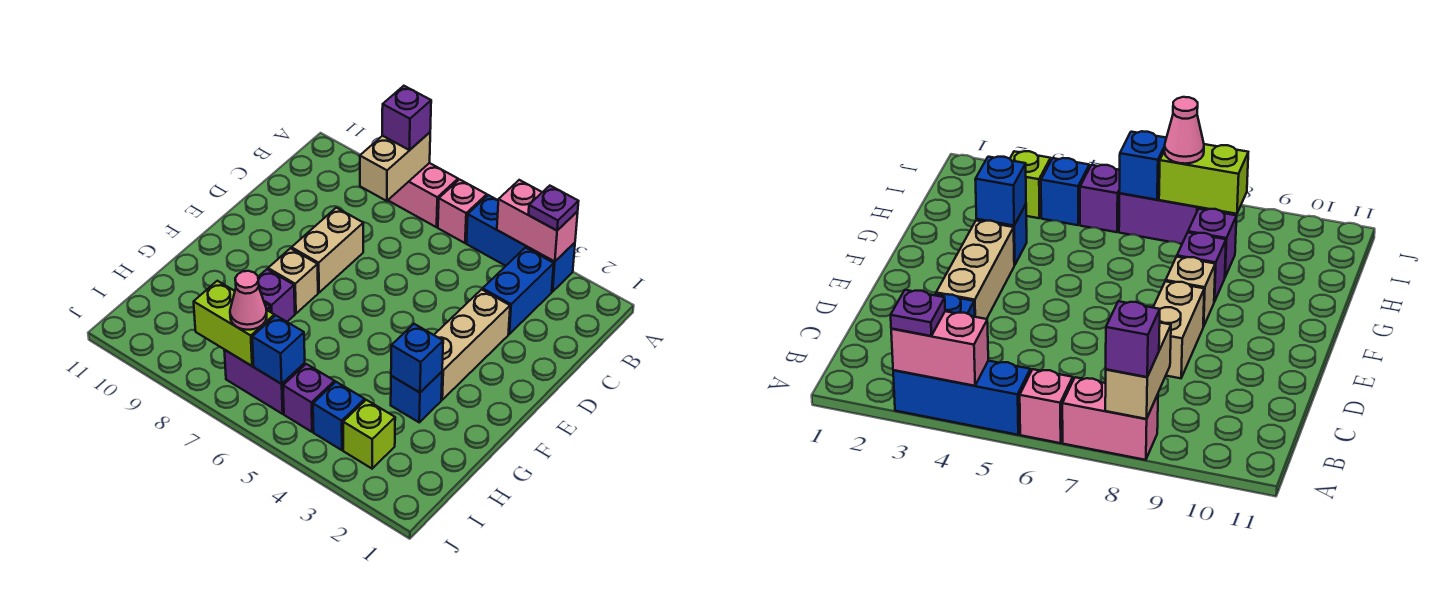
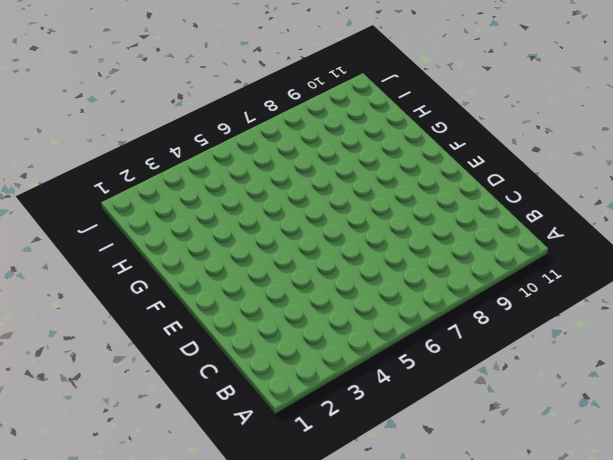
none -> blue 1x3 brick [466,195,575,292]
none -> pink 1x1 brick [438,180,487,243]
none -> pink 1x2 brick [388,163,458,227]

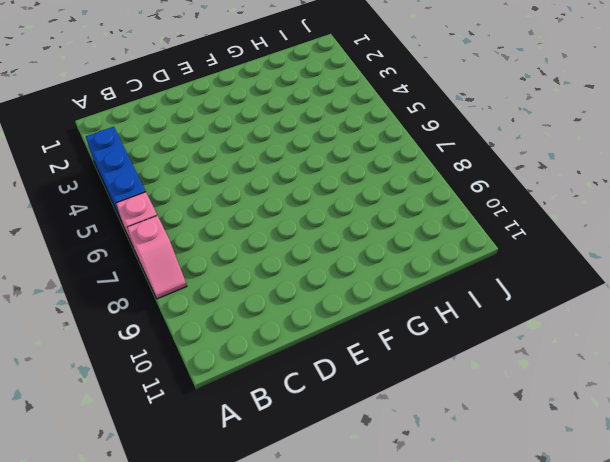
pink 1x2 slope [127,216,187,299] -> pink 1x2 brick [388,163,458,227]
none -> blue 1x2 brick [483,248,554,334]
none -> tan 1x3 brick [434,289,510,400]
none -> tan 1x2 brick [292,208,363,293]

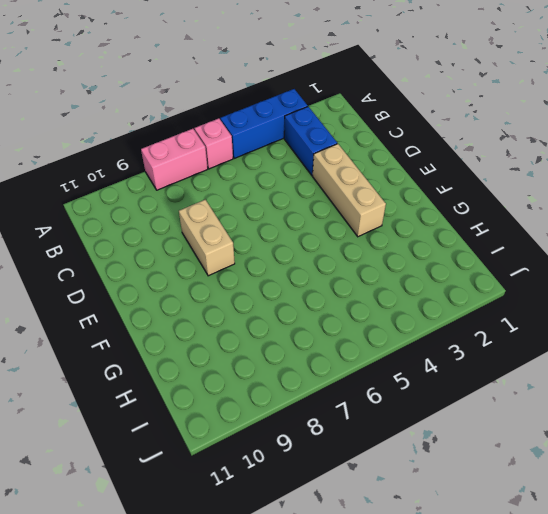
none -> tan 1x1 brick [268,248,318,314]
none -> blue 1x1 brick [391,372,442,422]
none -> purple 1x1 brick [258,269,295,322]

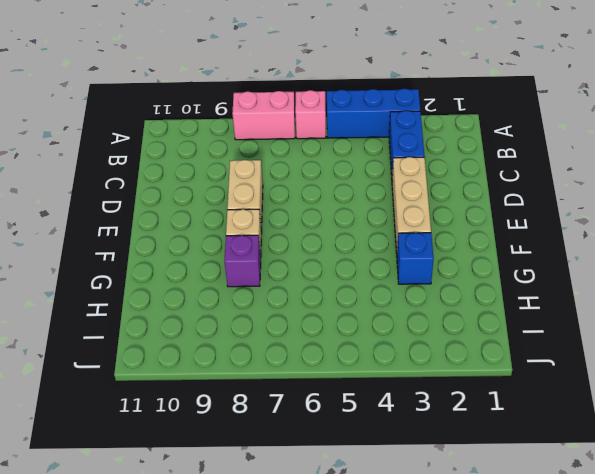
none -> purple 1x1 brick [1188,209,1237,276]
none -> lime 1x1 brick [343,400,395,469]
none -> blue 1x1 brick [313,382,365,450]

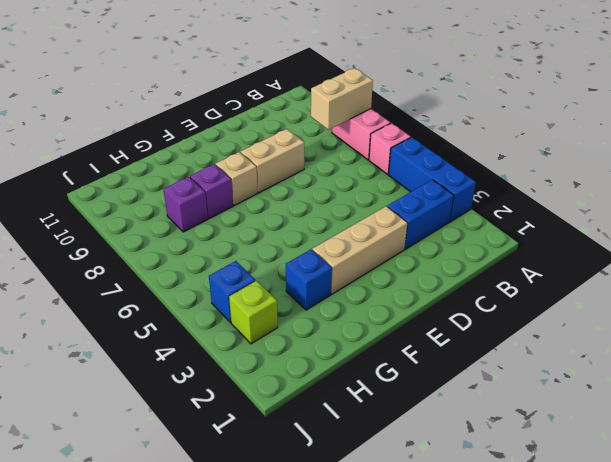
none -> purple 1x1 brick [283,364,335,432]
none -> purple 1x2 brick [224,350,305,414]
none -> pink 1x2 brick [497,180,578,262]

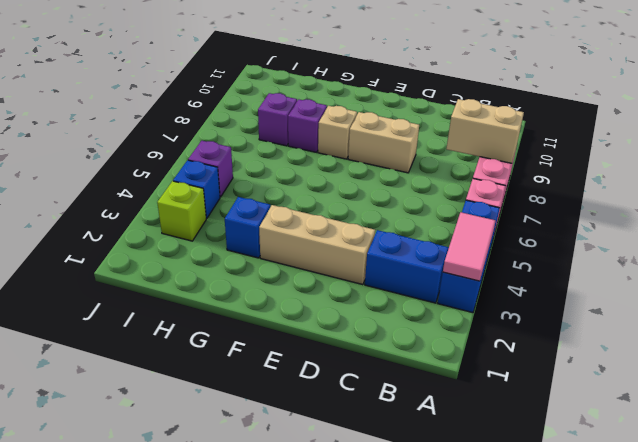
pink 1x2 tile [443,212,495,281] -> pink 1x2 brick [497,180,578,262]
none -> purple 1x2 brick [224,350,305,414]
none -> blue 1x1 brick [391,324,443,392]
none -> blue 1x1 brick [252,316,305,384]

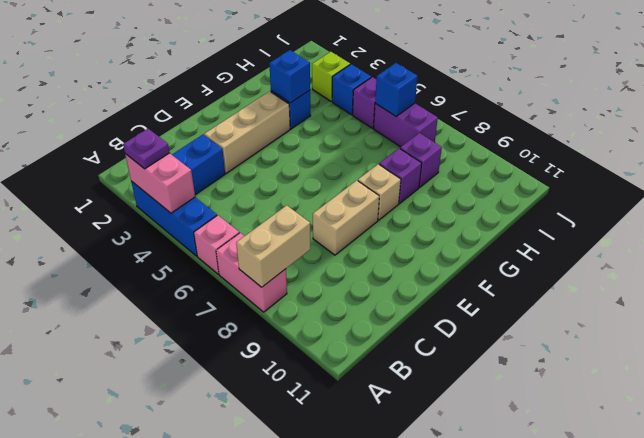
none -> lime 1x2 brick [194,281,274,366]
none -> purple 1x1 brick [382,86,431,150]
none -> pink 1x1 cone [230,271,267,330]

